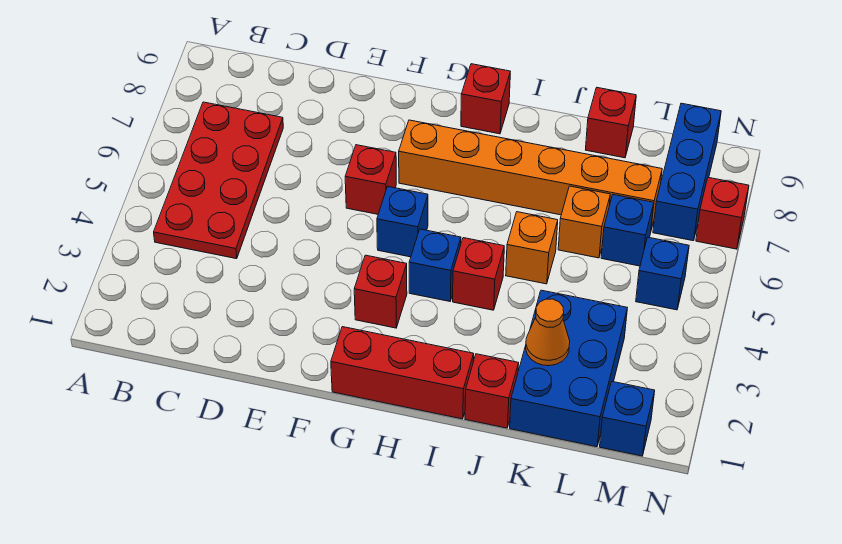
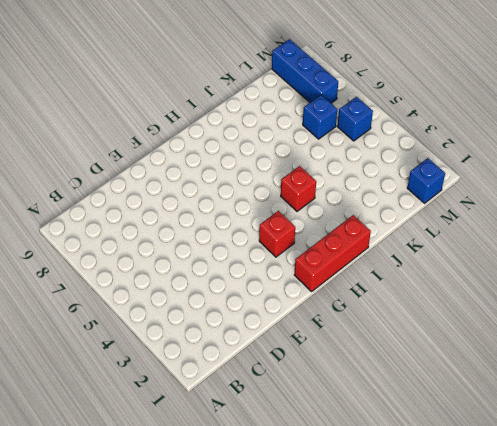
none -> red 2x4 plate [154,102,283,259]
none -> red 1x1 brick [345,145,396,214]
none -> blue 1x1 brick [377,187,428,257]

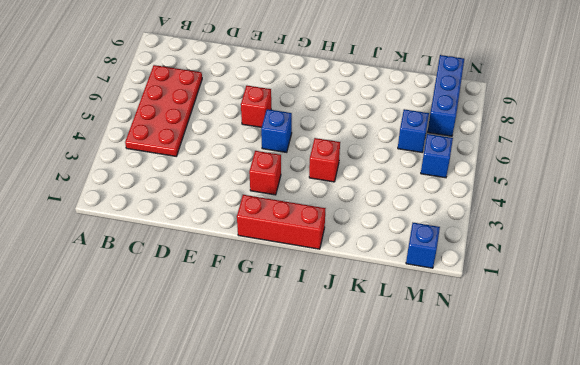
none -> orange 1x6 brick [399,120,662,230]
none -> blue 1x1 brick [409,229,461,301]
none -> red 1x1 brick [461,64,510,134]

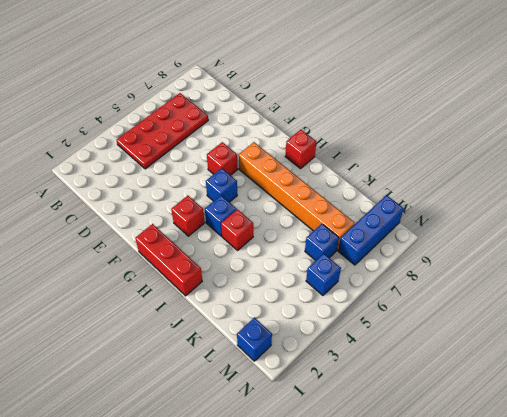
none -> red 1x1 brick [465,354,519,428]
none -> orange 1x1 brick [506,212,558,284]
none -> blue 2x3 brick [510,290,627,447]

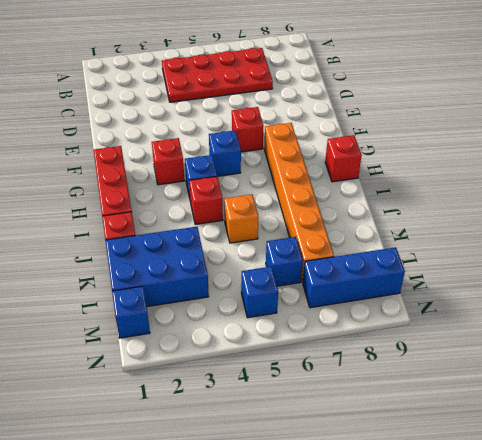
none -> orange 1x1 brick [558,186,610,258]
none -> red 1x1 brick [586,88,636,158]
none -> red 1x1 brick [696,177,749,249]

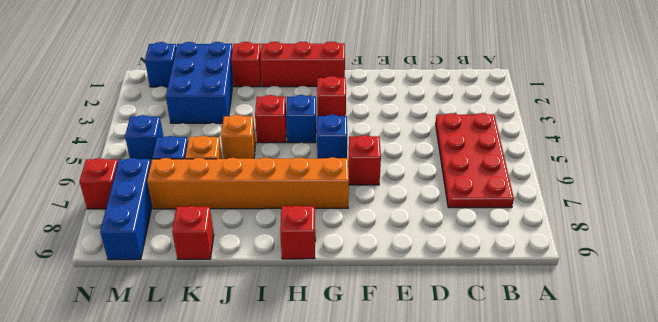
none -> orange 1x1 cone [526,299,570,366]

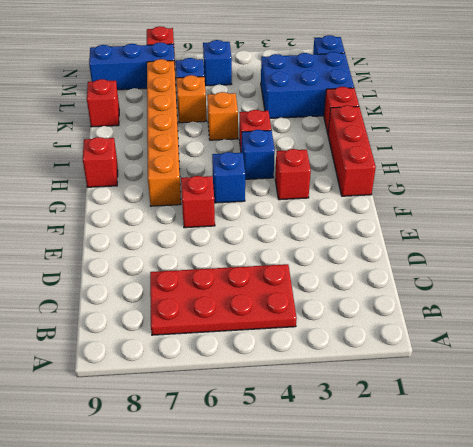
none -> orange 1x1 cone [526,299,570,366]

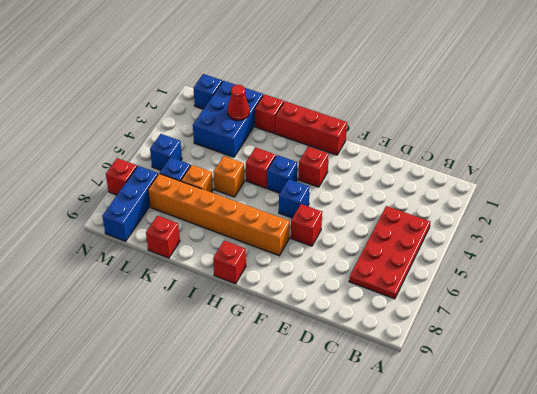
red 1x1 cone [228,85,250,120] -> orange 1x1 cone [526,299,570,366]

